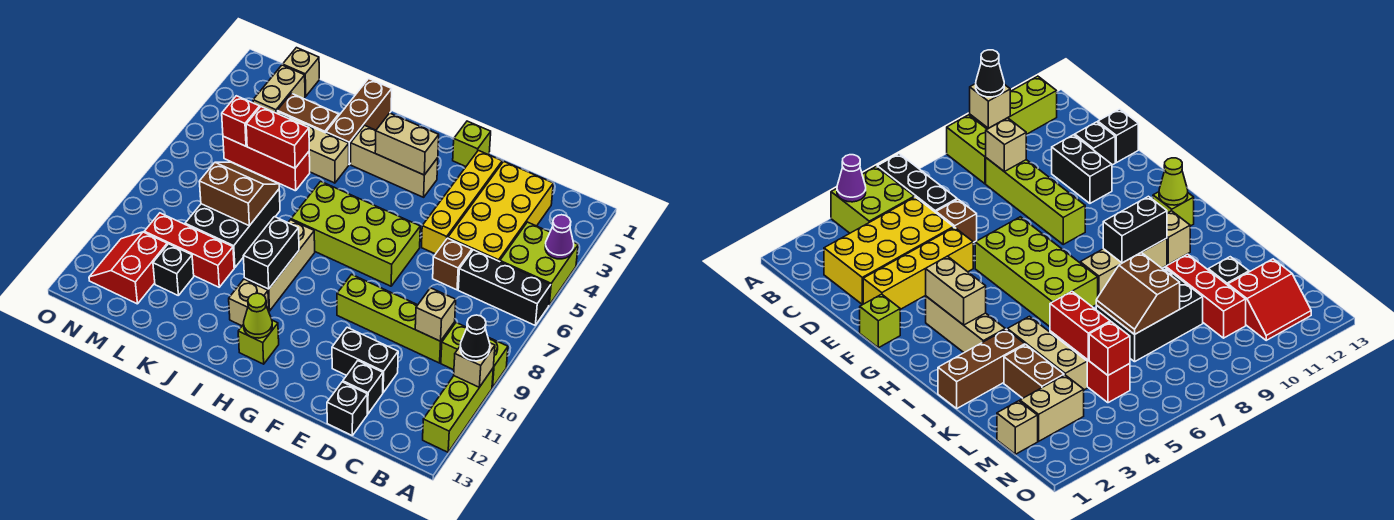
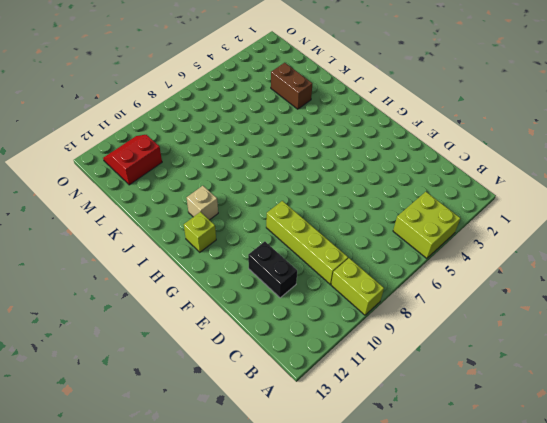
none -> black 1x3 brick [458,250,551,325]
none -> lime 1x3 brick [423,369,493,452]
none -> yellow 2x4 brick [448,161,553,262]
none -> brown 1x1 brick [433,238,472,290]

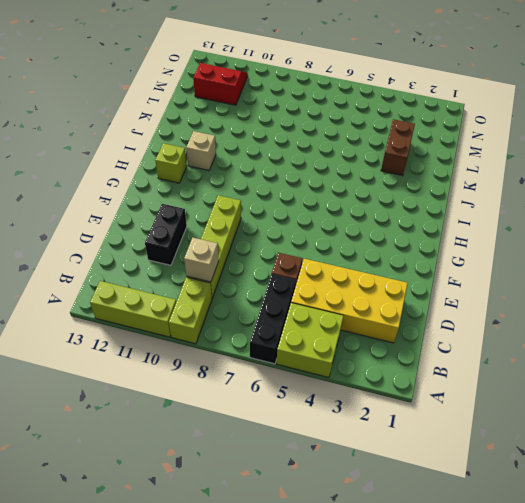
none -> black 1x1 brick [343,361,383,414]
none -> black 1x1 brick [327,382,367,435]
none -> yellow 1x4 brick [422,150,502,254]
none -> lime 1x1 brick [453,121,491,166]

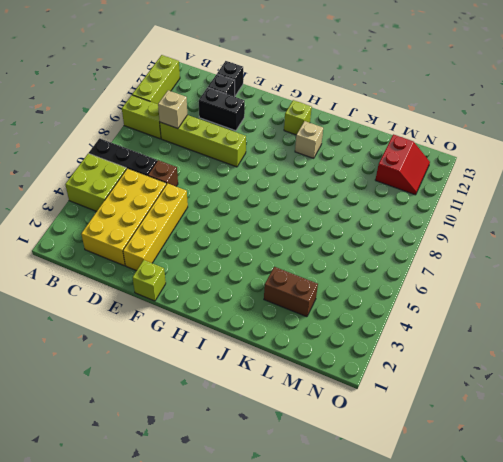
none -> lime 2x4 brick [291,181,420,286]
none -> tan 1x3 brick [351,125,438,197]
none -> tan 1x3 brick [245,220,315,311]
none -> brown 1x3 brick [326,79,392,164]

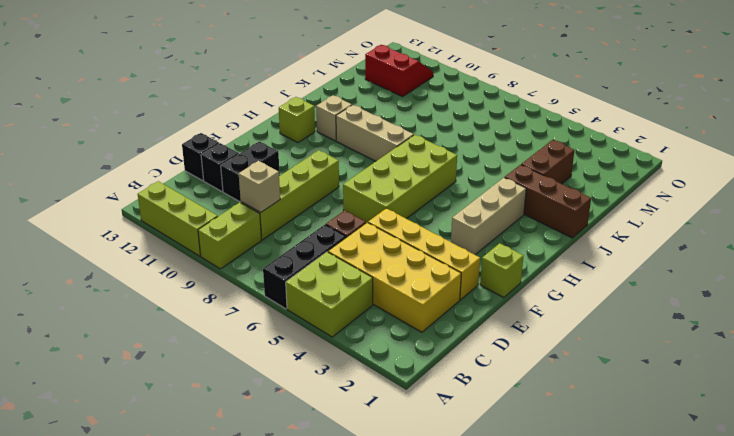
none -> tan 1x3 brick [276,111,349,183]
none -> red 1x3 brick [223,136,310,191]
none -> black 2x3 brick [185,189,280,268]
none -> red 1x3 brick [144,213,234,287]

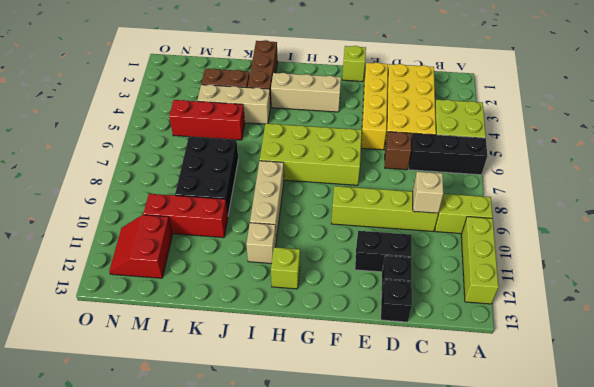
none -> black 1x1 brick [153,244,194,296]
none -> tan 1x1 brick [283,48,319,96]
none -> tan 1x2 brick [253,65,305,113]
none -> purple 1x1 cone [545,215,574,259]

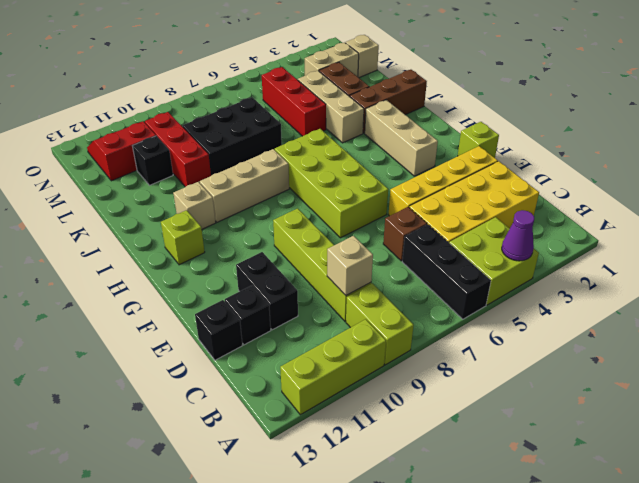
none -> tan 1x1 brick [454,343,495,387]
none -> tan 1x2 brick [375,113,439,175]
none -> lime 1x1 cone [244,293,272,338]
none -> black 1x2 brick [243,217,299,289]

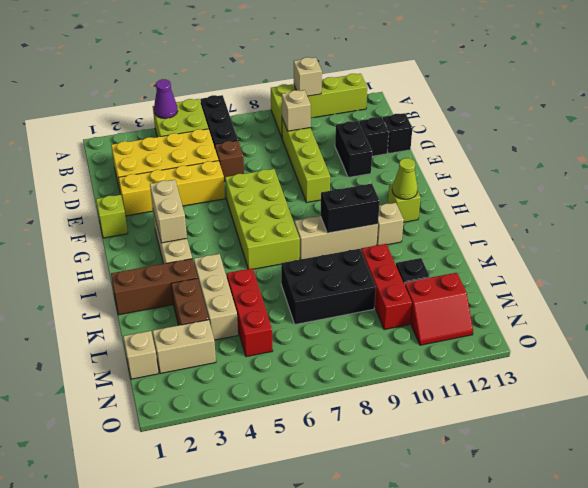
none -> red 1x2 brick [246,107,309,168]
none -> brown 2x2 slope [199,162,279,226]
none -> red 1x1 brick [222,96,260,146]
none -> black 1x1 cone [460,315,490,361]

